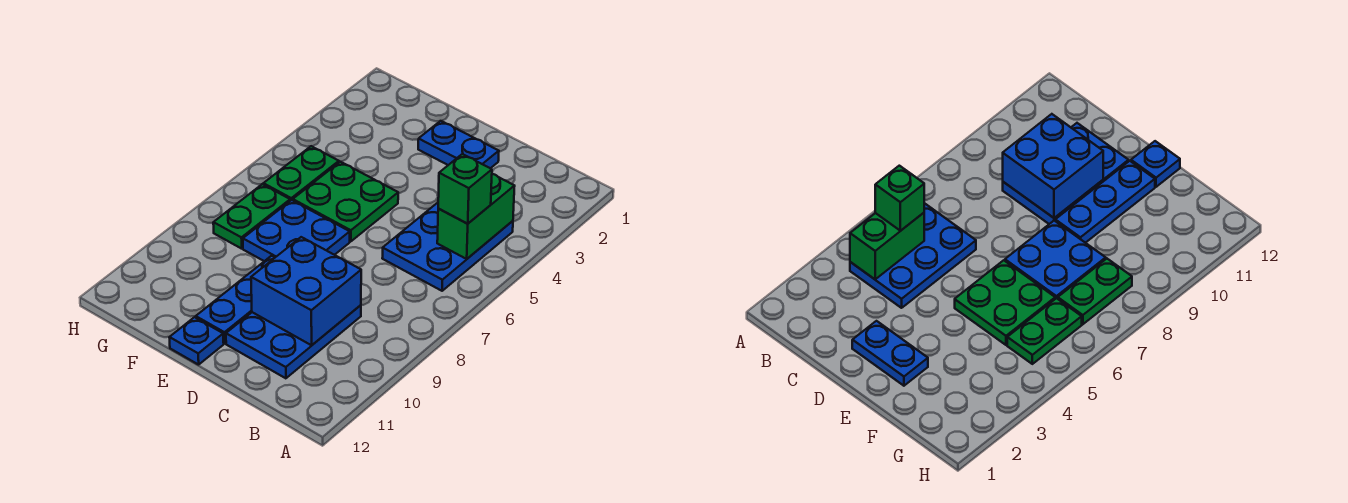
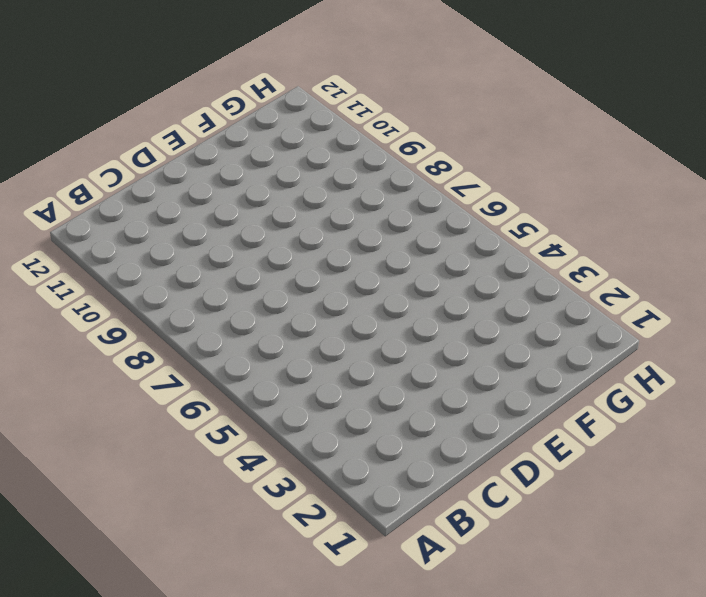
none -> blue 2x3 plate [382,203,513,291]
none -> blue 2x3 plate [226,305,361,378]
none -> blue 1x2 plate [418,121,499,168]

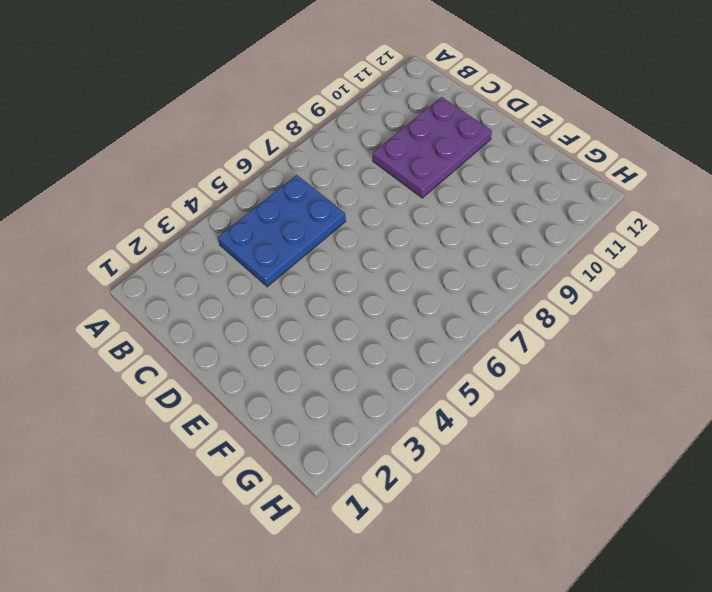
purple 2x3 plate [373,97,492,198] -> blue 2x3 plate [226,305,361,378]
none -> blue 1x2 plate [418,121,499,168]
none -> green 2x2 plate [293,162,398,241]
none -> blue 2x2 plate [243,200,350,261]

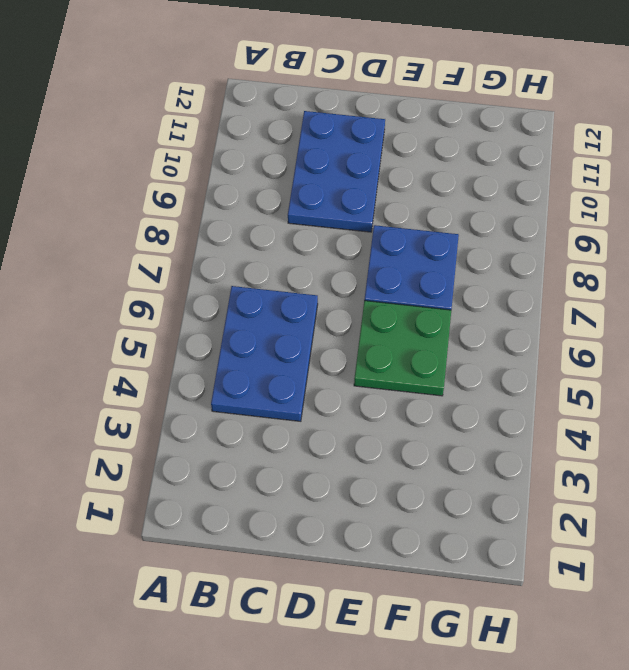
none -> blue 1x2 plate [418,121,499,168]
none -> blue 1x3 plate [196,256,275,343]
none -> blue 1x1 plate [169,317,224,365]

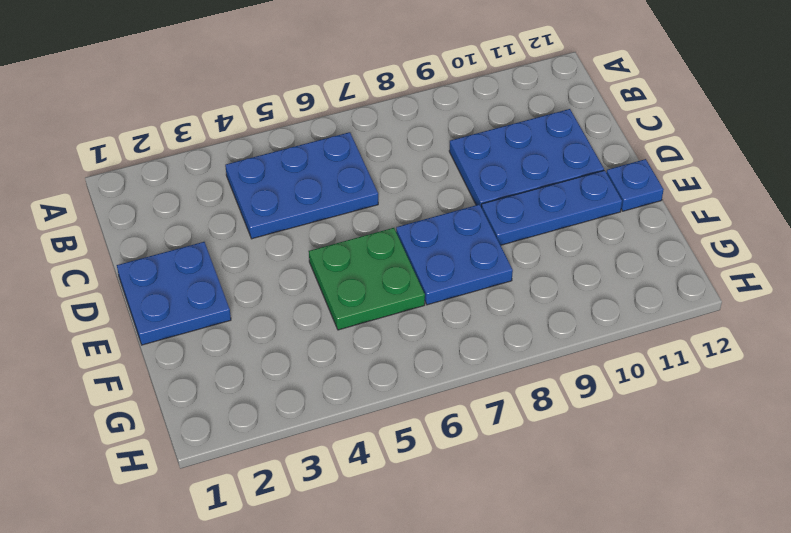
blue 2x2 plate [117,242,231,345] -> blue 1x2 plate [418,121,499,168]
none -> green 1x2 plate [263,146,339,201]
none -> green 1x2 plate [213,184,290,249]
none -> green 1x2 brick [437,174,515,259]

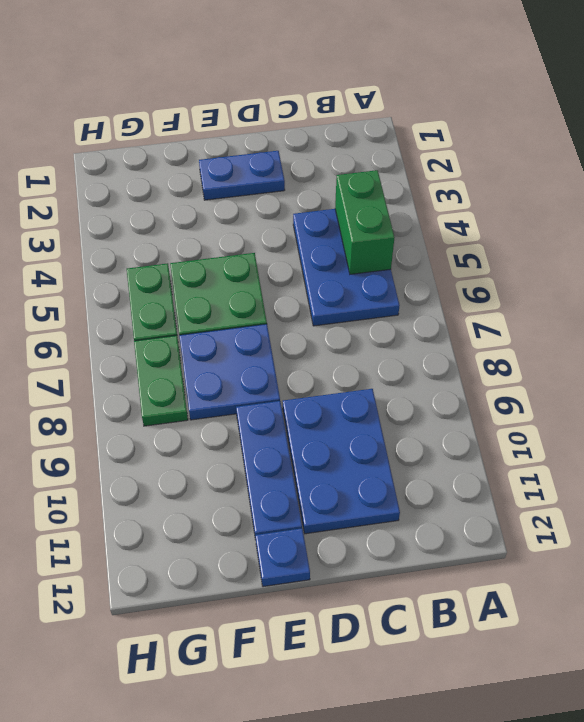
none -> blue 2x2 brick [251,237,361,345]
none -> green 1x1 brick [438,154,492,224]

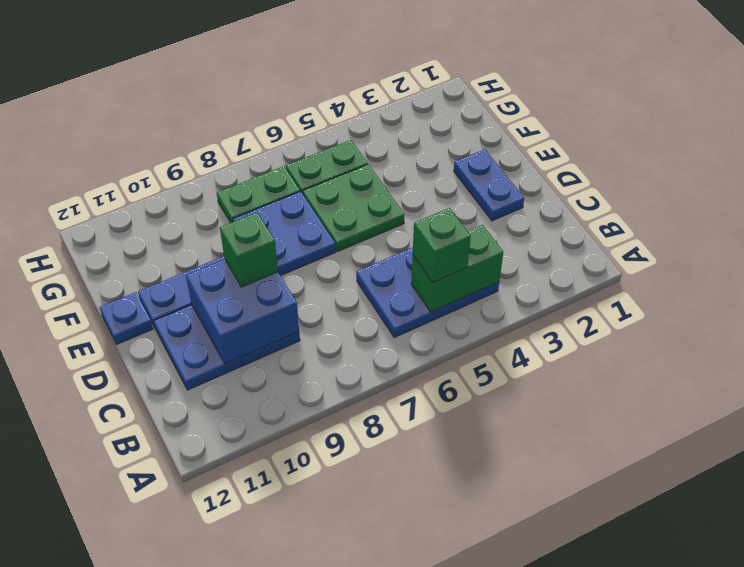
green 1x1 brick [220,212,278,287] -> none

